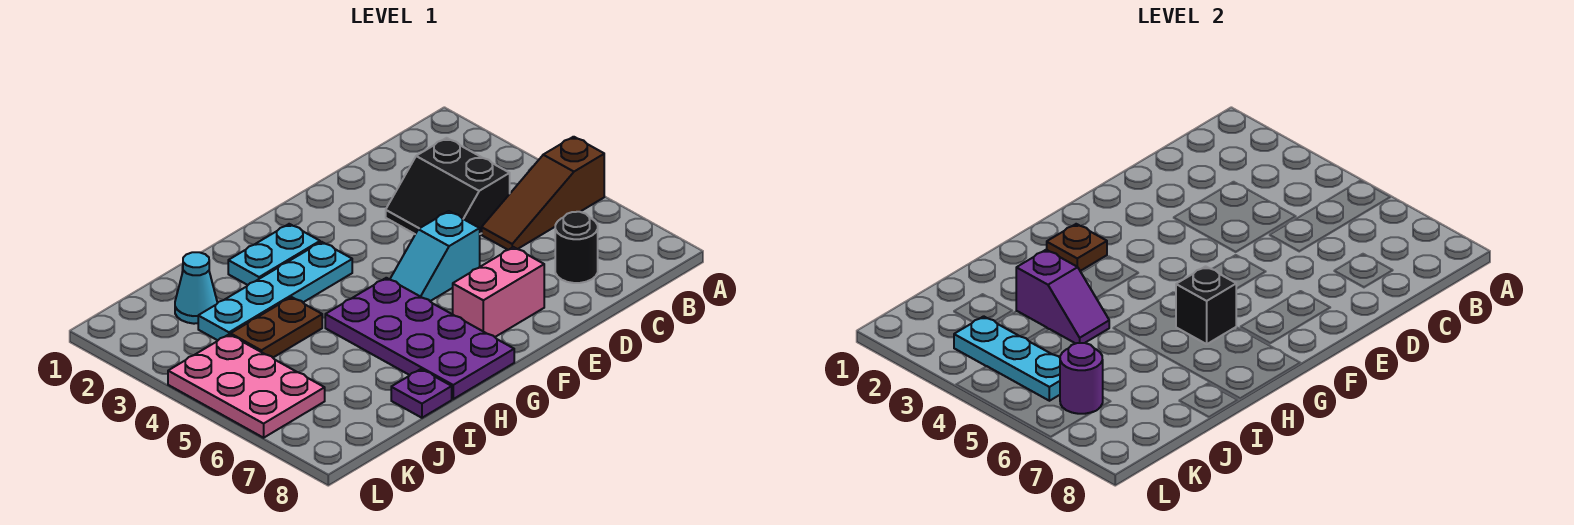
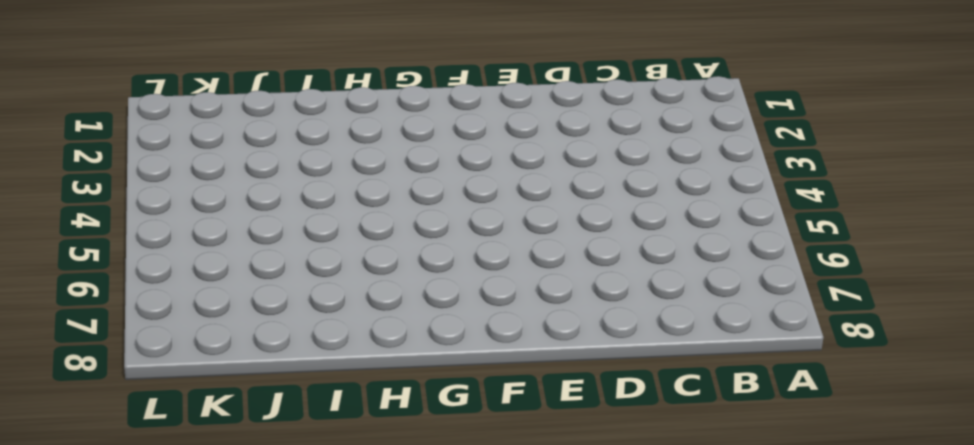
none -> brown 1x3 slope [482,137,604,250]
none -> black 2x2 slope [386,138,510,234]
none -> black 1x1 round brick [555,212,598,283]

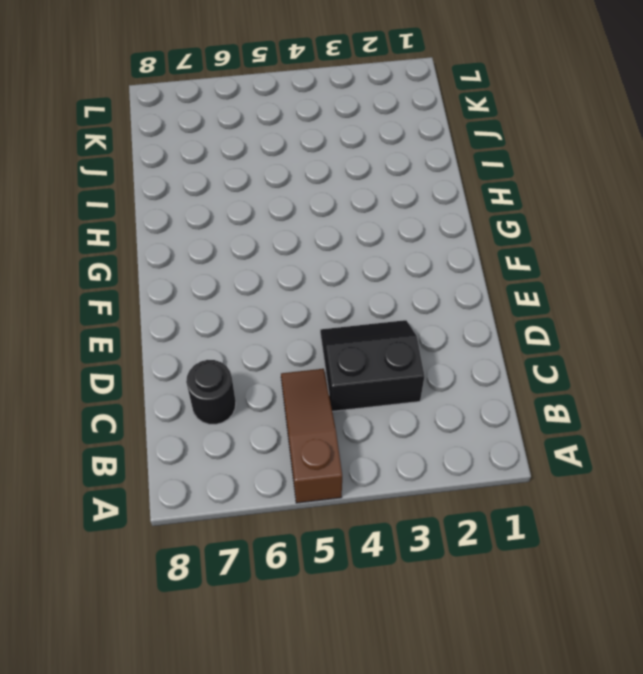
none -> cyan 1x2 slope [390,211,480,301]
none -> pink 1x2 brick [453,247,544,337]
none -> cyan 1x2 plate [228,224,320,285]

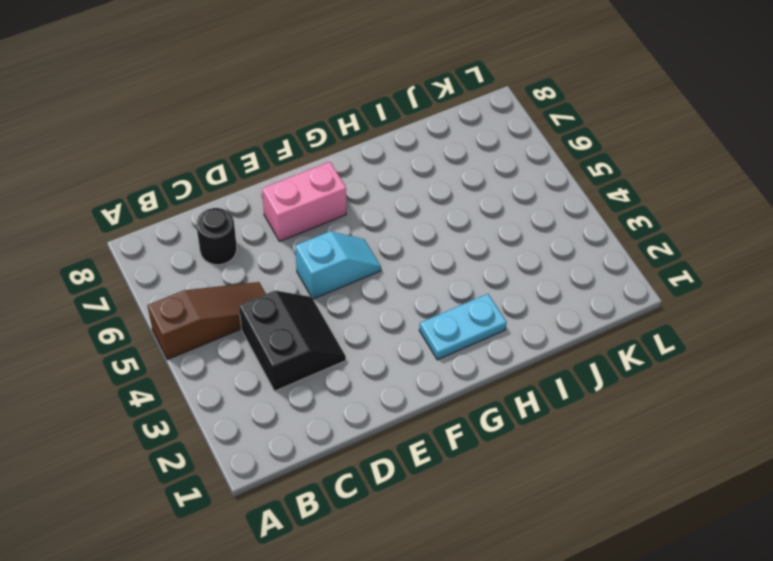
none -> cyan 1x4 plate [198,242,352,340]
none -> purple 2x4 plate [325,278,514,399]
none -> brown 1x2 plate [231,297,322,357]

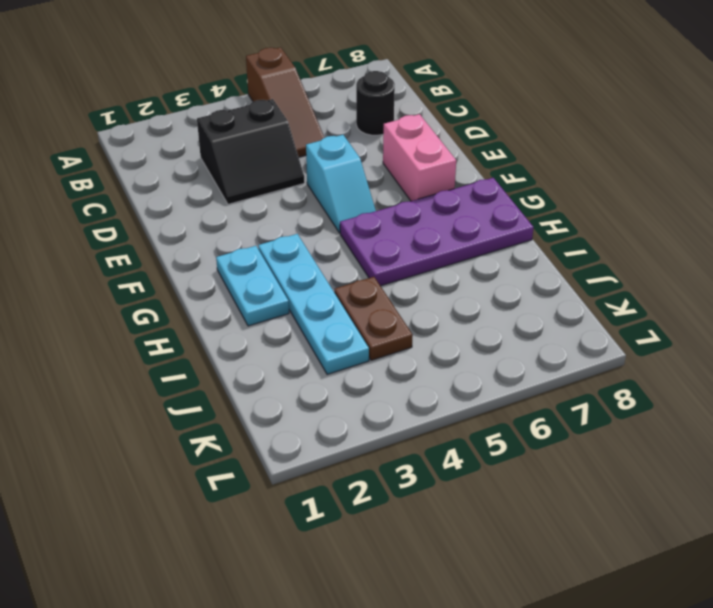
none -> purple 1x1 plate [391,369,452,418]
none -> cyan 1x1 cone [175,252,217,324]
none -> pink 2x3 plate [168,334,325,438]

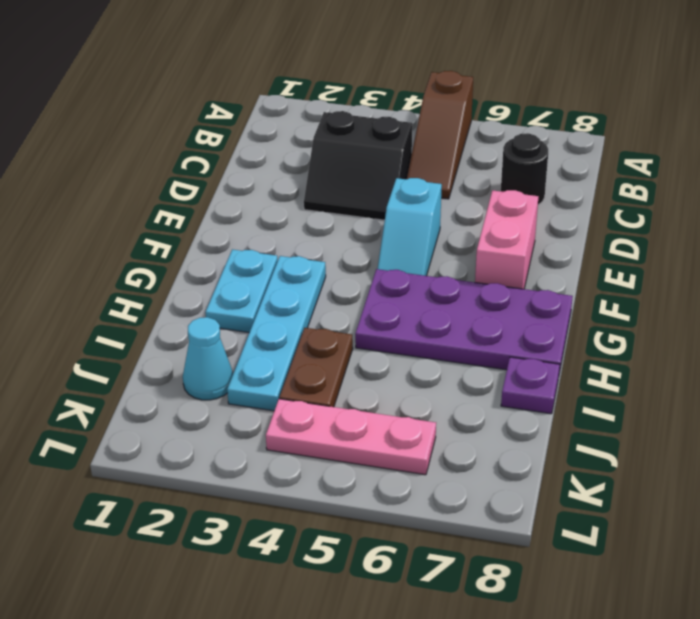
pink 1x3 plate [266,399,436,475] -> pink 2x3 plate [168,334,325,438]
none -> brown 1x1 plate [1047,224,1107,271]
none -> black 1x1 brick [1176,266,1236,344]
none -> purple 1x2 slope [1016,250,1109,344]

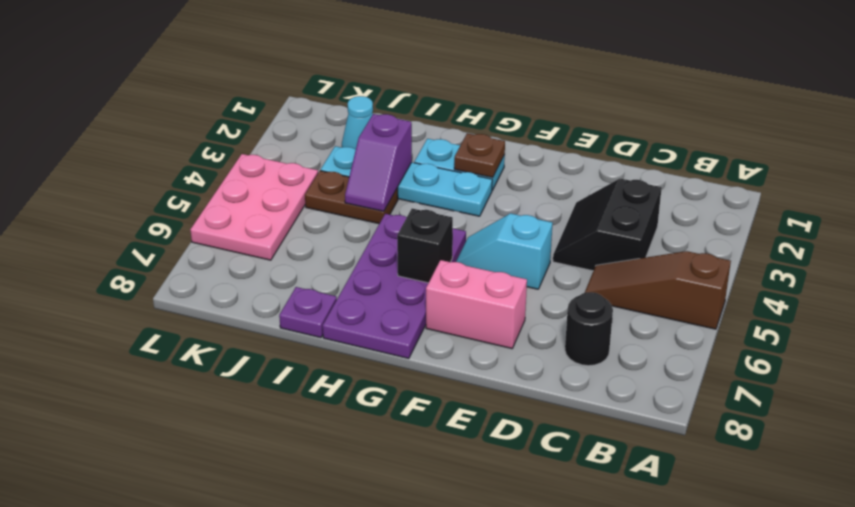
none -> cyan 1x3 plate [954,316,1060,401]
none -> purple 1x1 round brick [1060,343,1103,414]

